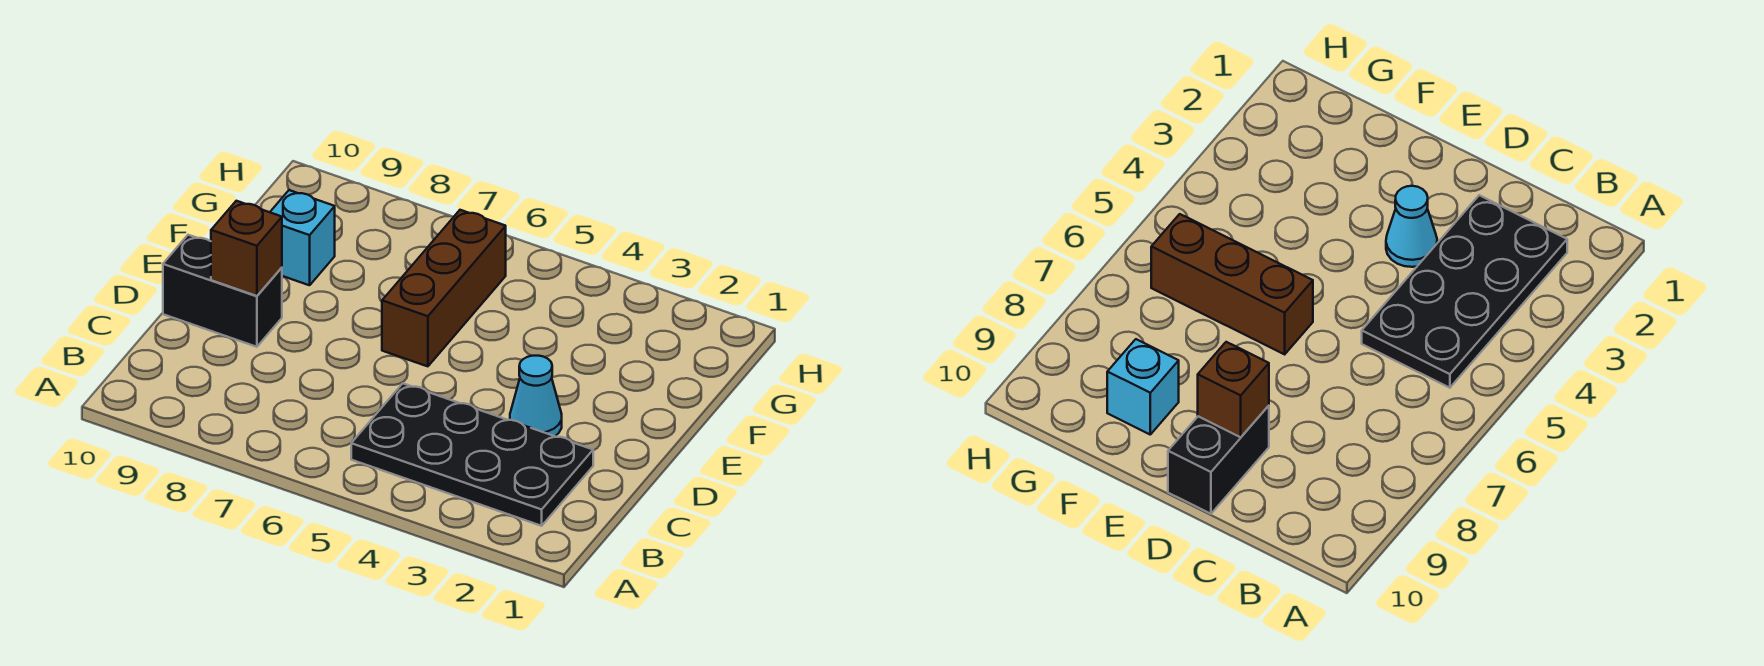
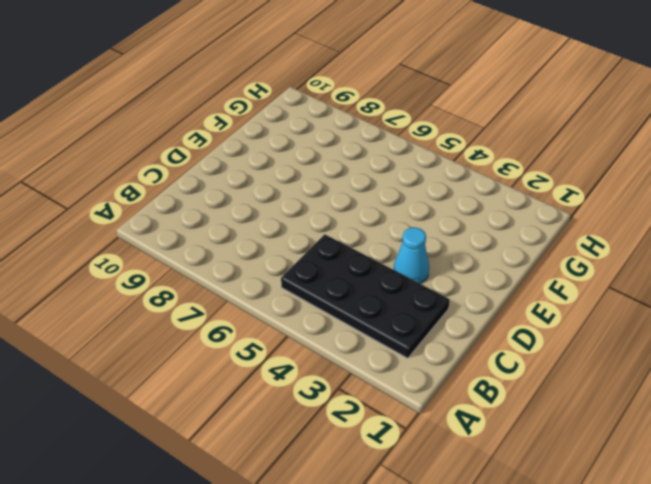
none -> black 1x2 brick [163,235,282,347]
none -> brown 1x3 brick [382,210,506,366]

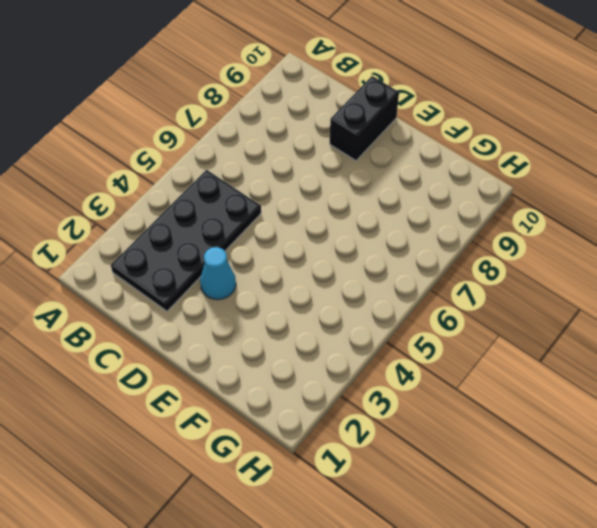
none -> brown 1x3 brick [382,210,506,366]
none -> cyan 1x1 brick [270,190,335,285]

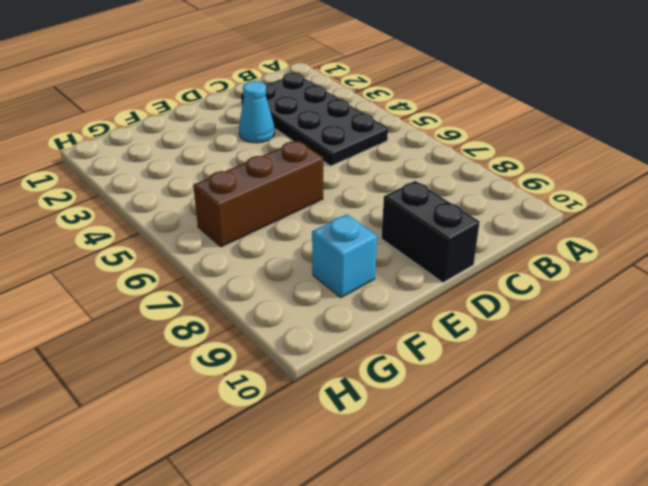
none -> brown 1x1 brick [211,201,282,296]

